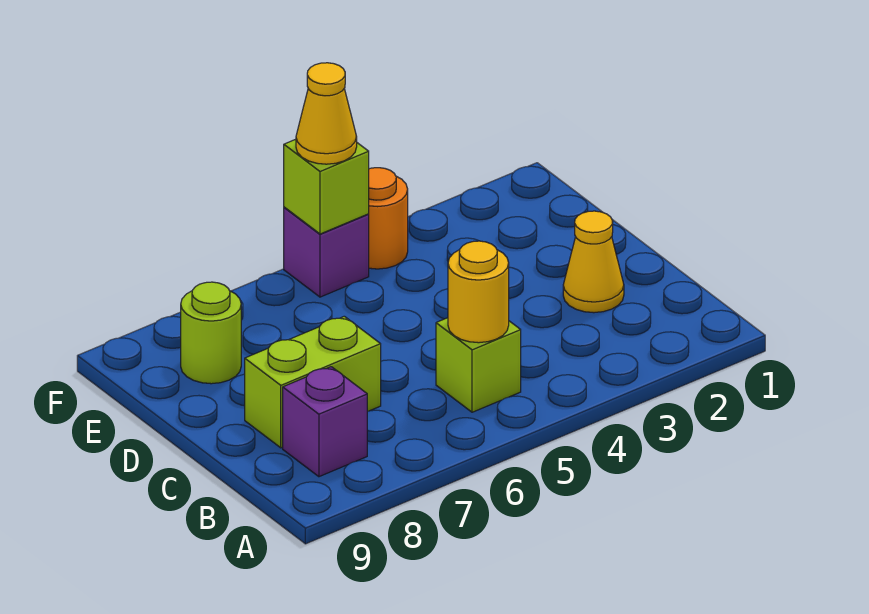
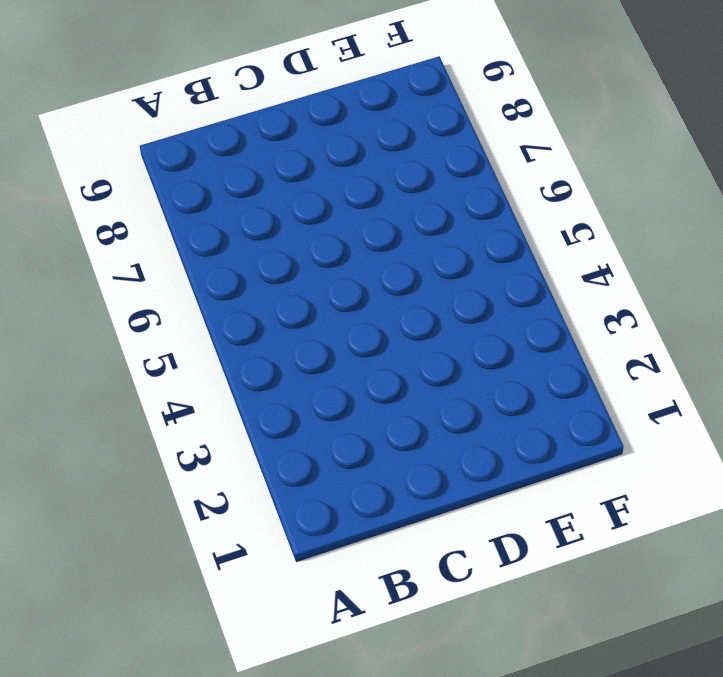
none -> lime 1x1 brick [436,318,521,412]
none -> purple 1x1 brick [283,367,367,477]

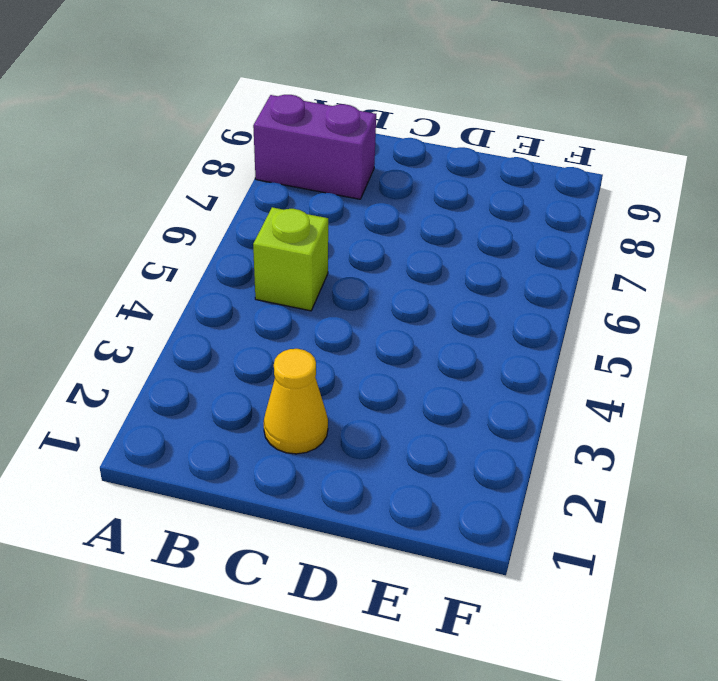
purple 1x2 brick [253,95,376,199] -> purple 1x1 brick [283,367,367,477]
none -> lime 1x2 brick [245,316,381,448]
none -> lime 1x1 round brick [181,282,241,384]

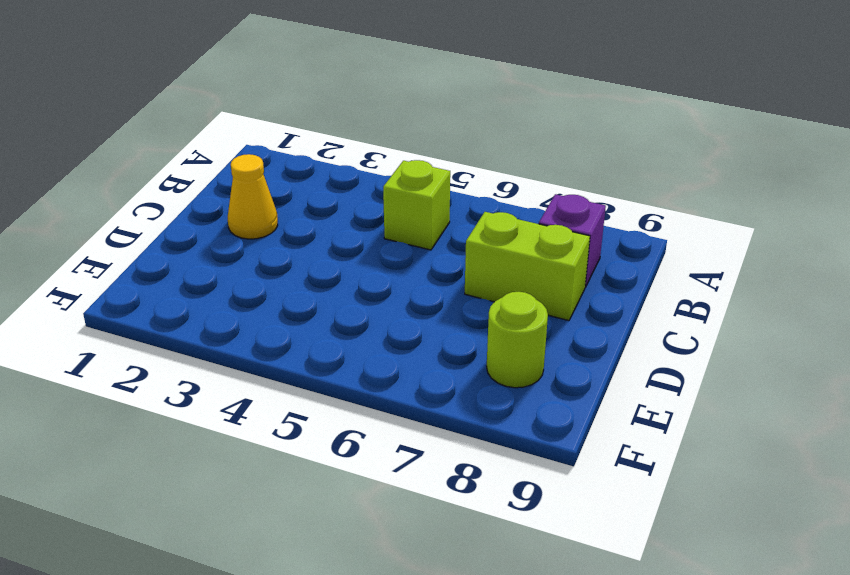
none -> orange 1x1 round brick [368,168,408,269]
none -> purple 1x1 brick [284,207,369,297]

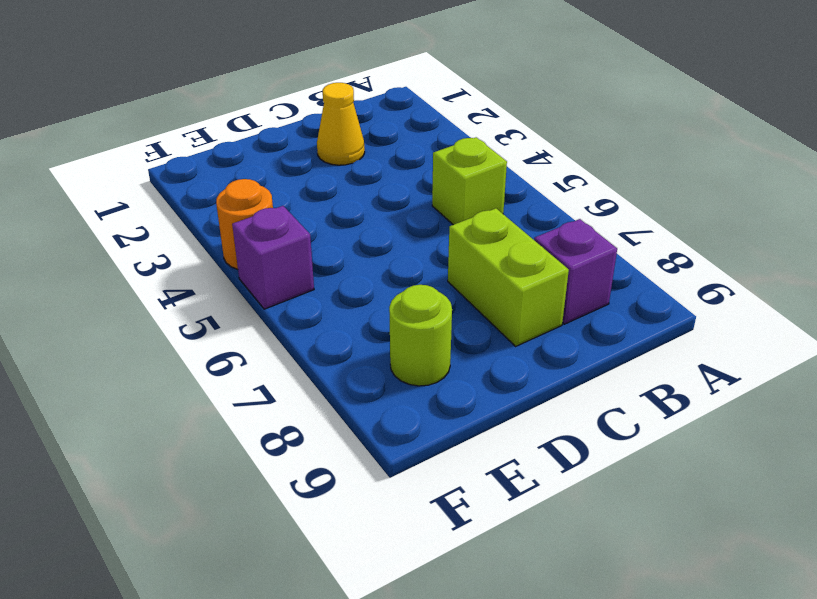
none -> yellow 1x1 round brick [448,241,509,343]
none -> lime 1x1 brick [284,139,369,234]

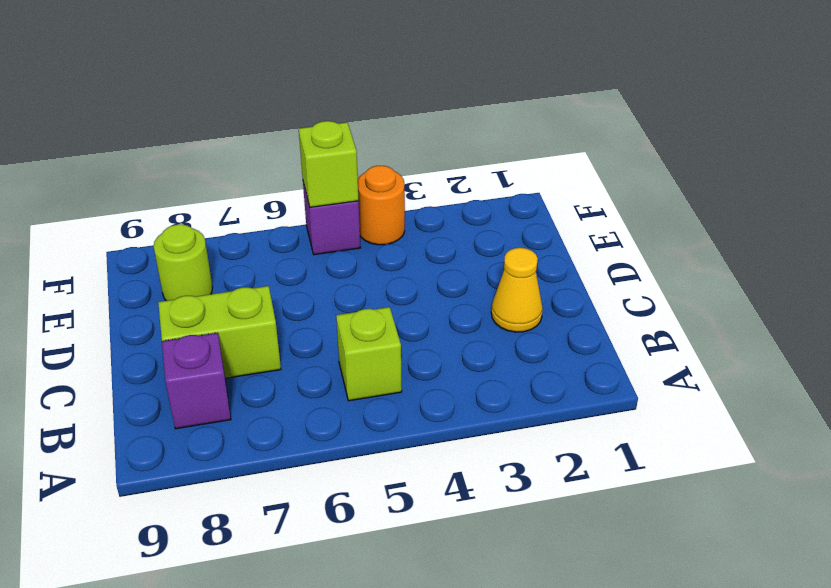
none -> yellow 1x1 round brick [448,241,509,343]
none -> yellow 1x1 cone [296,63,357,164]

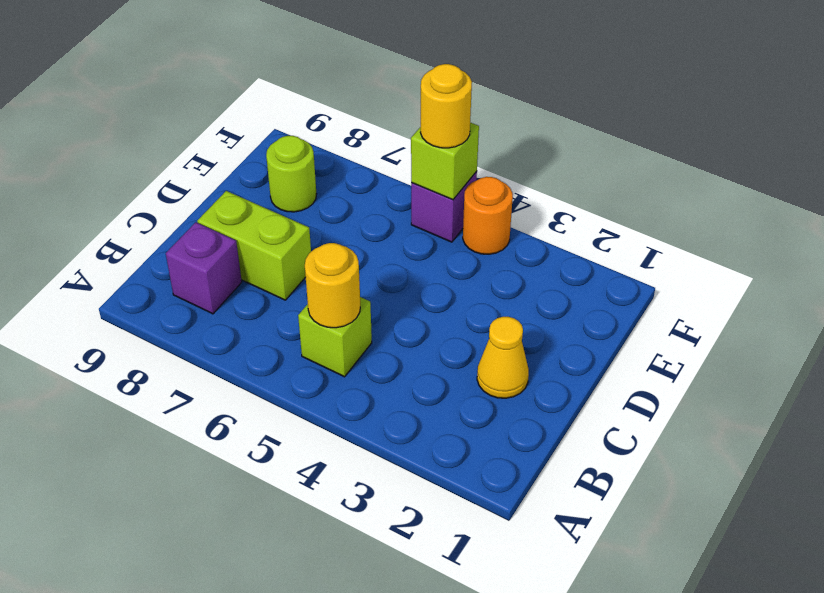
yellow 1x1 round brick [420,64,472,148] -> yellow 1x1 cone [296,63,357,164]

